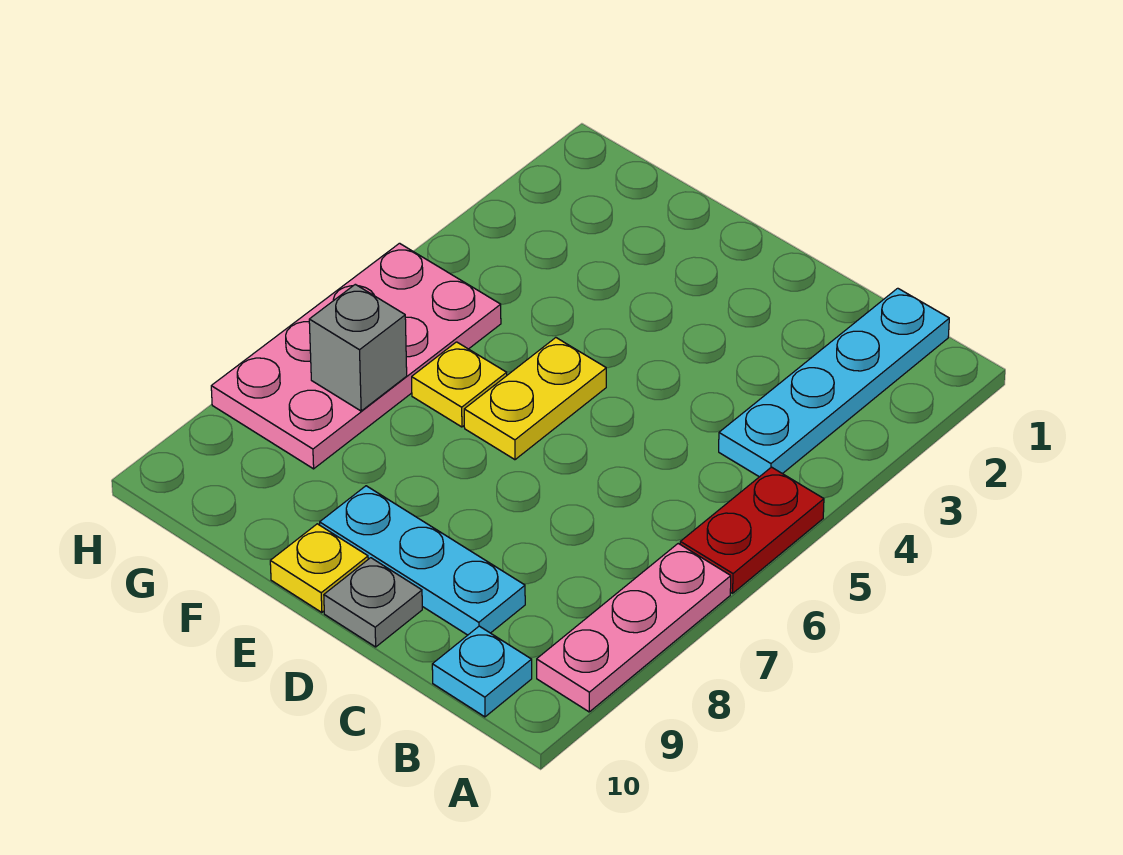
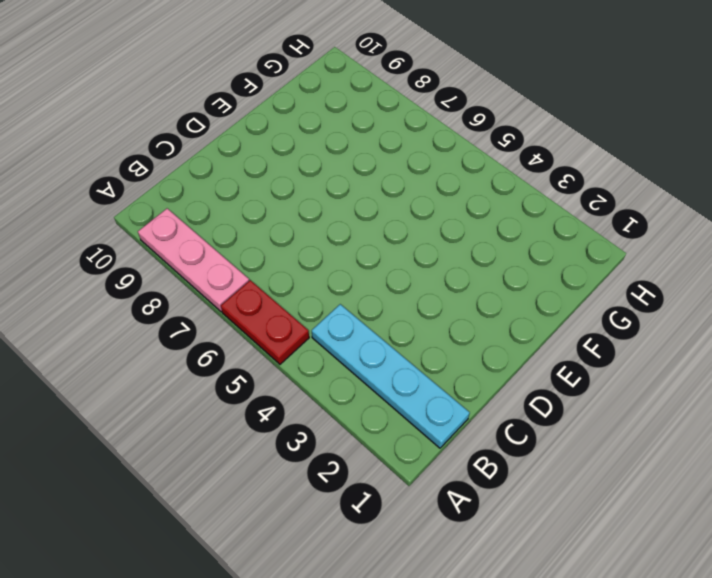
none -> cyan 1x1 plate [432,626,532,717]
none -> cyan 1x3 plate [320,486,525,635]

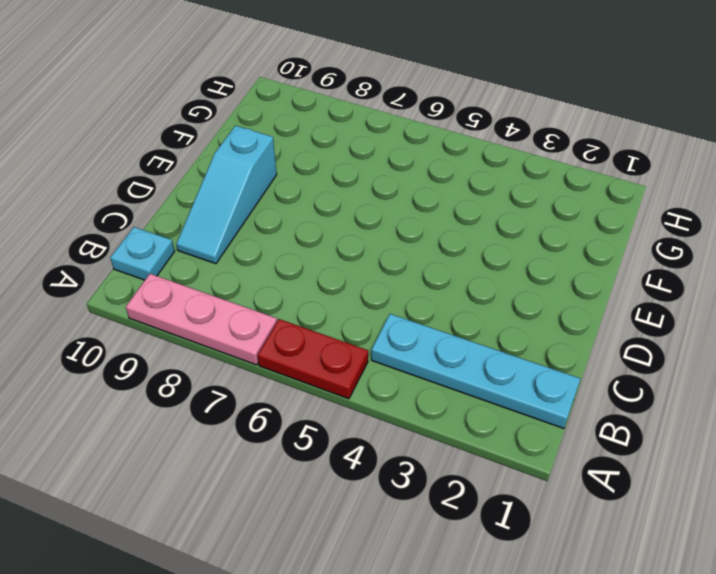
cyan 1x3 slope [176,126,277,264] -> cyan 1x3 plate [320,486,525,635]
none -> grey 1x1 plate [324,558,422,647]
none -> yellow 1x2 plate [464,338,606,460]

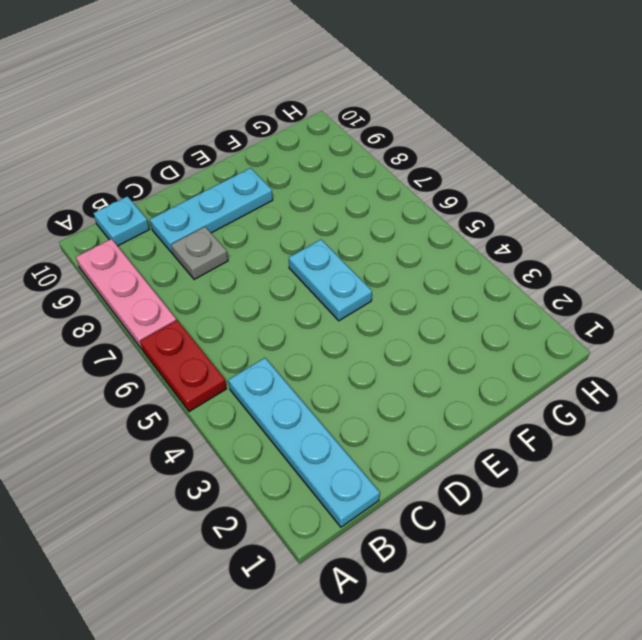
grey 1x1 plate [171,227,228,279] -> grey 1x1 plate moved to [324,558,422,647]
cyan 1x2 plate [289,240,372,321] -> yellow 1x2 plate [464,338,606,460]
none -> yellow 1x1 plate [270,524,368,613]
none -> yellow 1x1 plate [412,342,507,427]

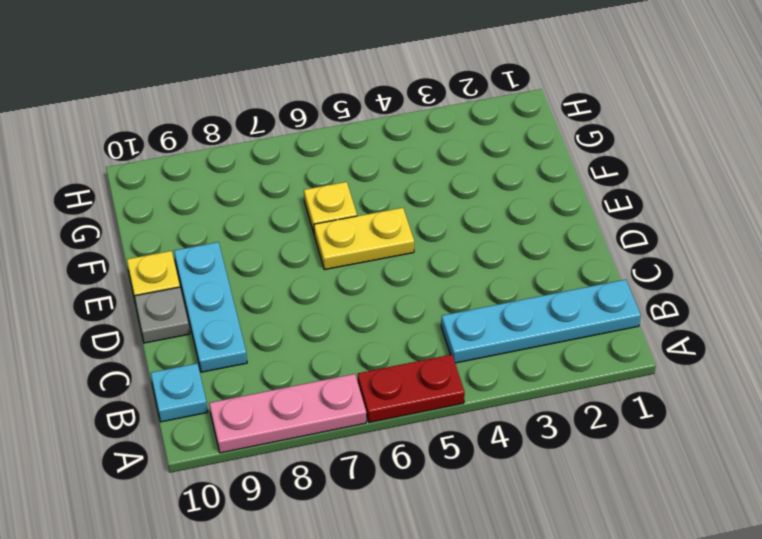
none -> pink 2x4 plate [211,243,501,469]
none -> grey 1x1 brick [309,284,407,411]

